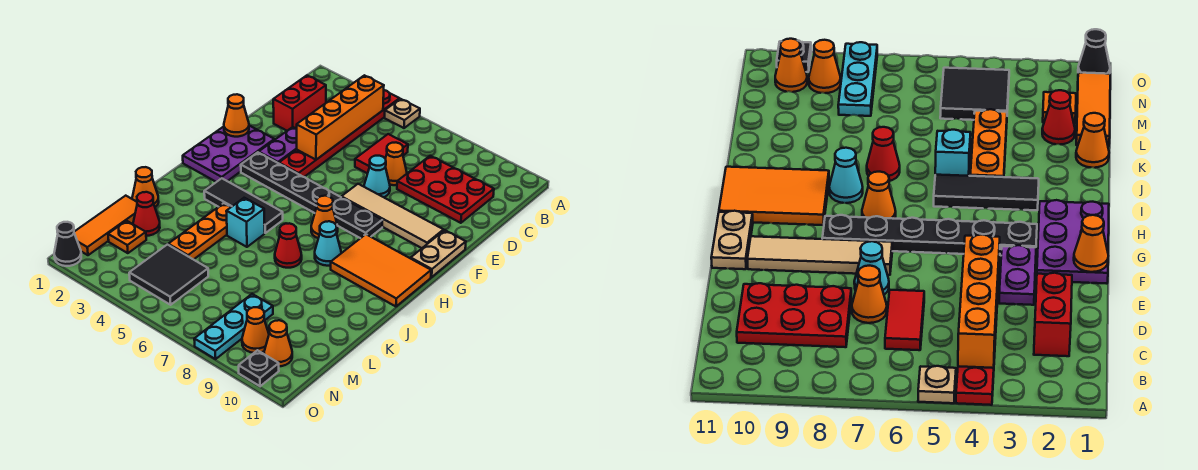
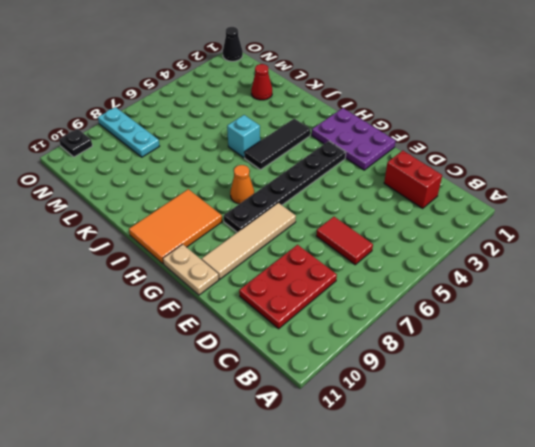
none -> red 1x6 plate [279,90,399,177]
none -> tan 1x1 plate [385,99,420,128]
none -> orange 1x1 cone [385,143,407,185]
none -> purple 1x2 plate [259,127,297,163]

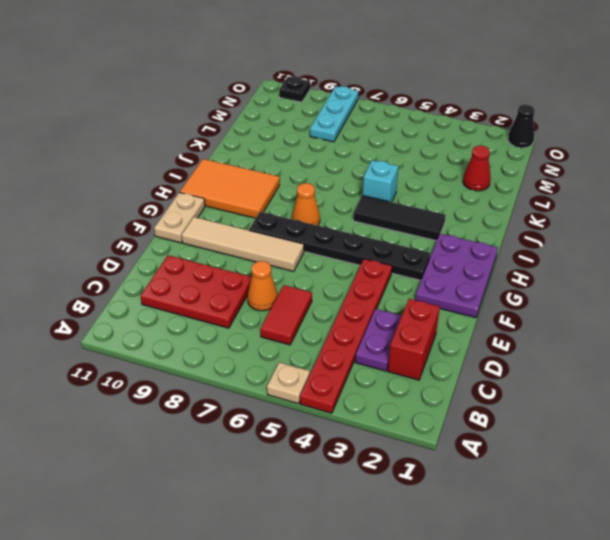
purple 1x2 plate [355,309,402,371] -> purple 1x2 plate moved to [259,127,297,163]
none -> cyan 1x1 cone [364,156,390,197]
none -> cyan 1x1 cone [315,221,341,266]
none -> orange 1x3 plate [168,203,231,260]
none -> red 1x1 cone [275,223,302,268]

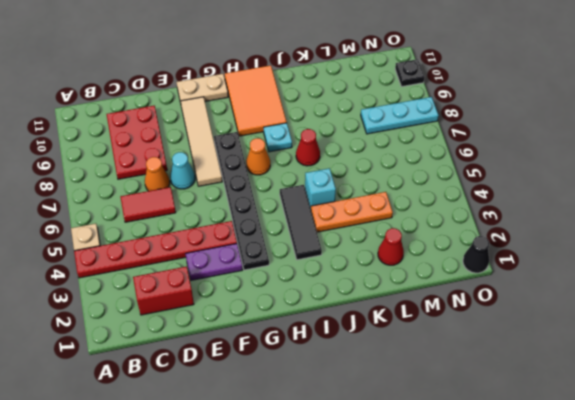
cyan 1x1 plate [264,123,292,152] -> cyan 1x1 cone [315,221,341,266]
none -> purple 2x3 plate [183,126,274,182]
none -> orange 1x1 cone [132,167,159,207]
none -> orange 1x3 tile [74,196,137,255]
none -> orange 1x1 plate [108,221,146,253]

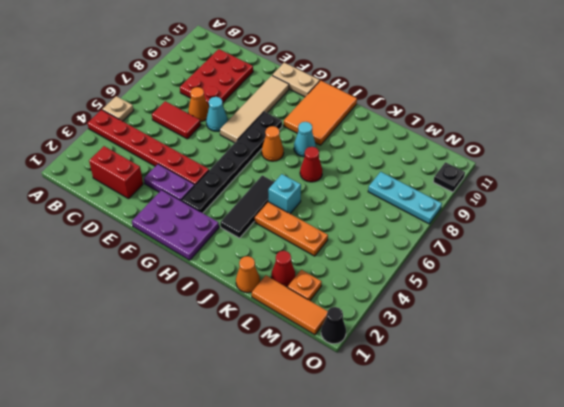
none -> black 2x2 tile [129,244,208,305]
none -> orange 1x1 cone [242,307,269,353]
none -> orange 1x1 cone [264,320,292,366]
none -> orange 1x4 brick [297,75,384,160]

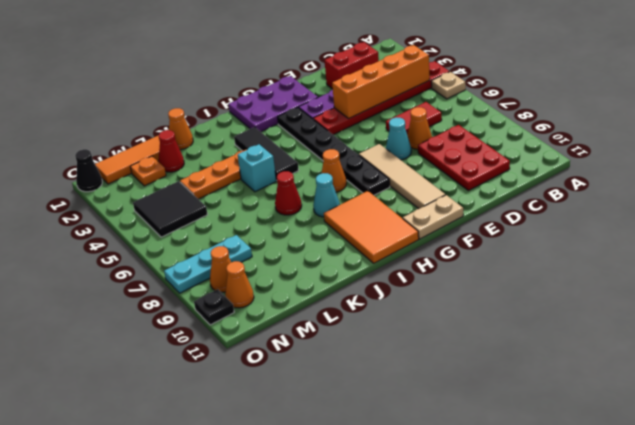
none -> orange 1x1 cone [224,94,249,137]

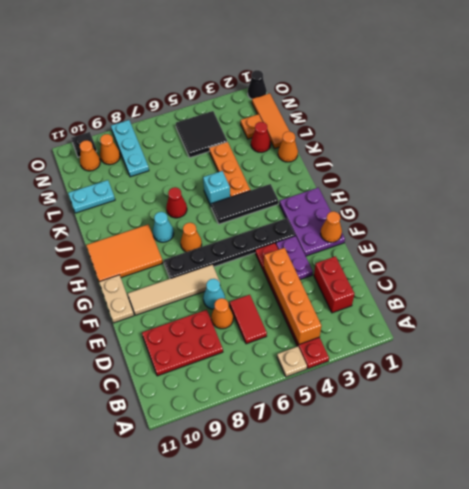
cyan 1x2 plate [68,180,115,213] -> none

